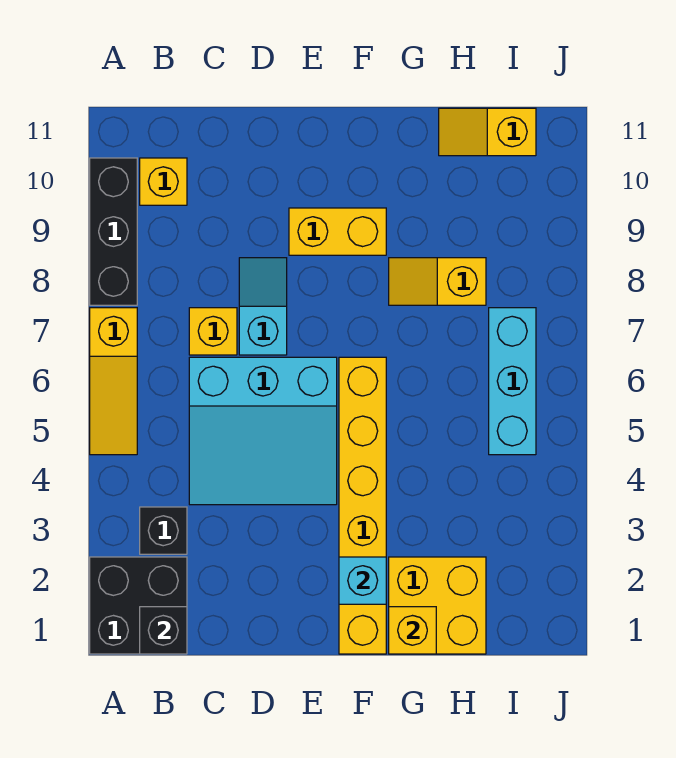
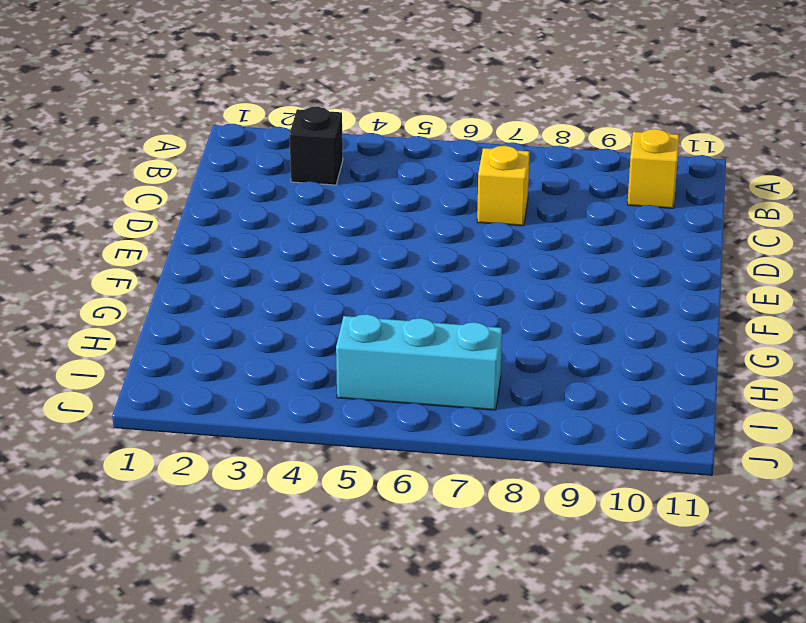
none -> black 2x2 brick [90,557,187,654]
none -> yellow 1x3 slope [90,308,137,455]
none -> black 1x3 brick [90,158,137,305]

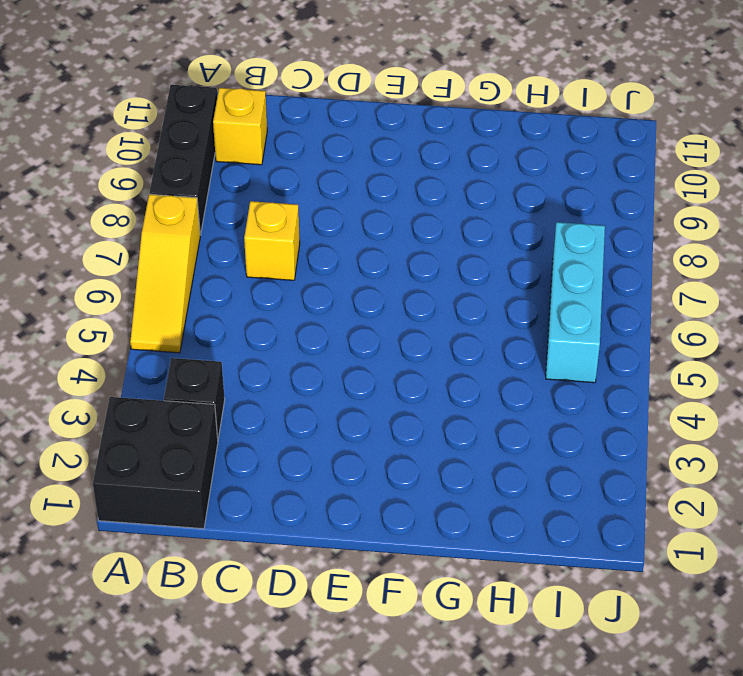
none -> cyan 3x3 slope [189,357,337,505]
none -> cyan 1x2 slope [239,258,287,355]
none -> yellow 1x2 brick [289,208,386,255]

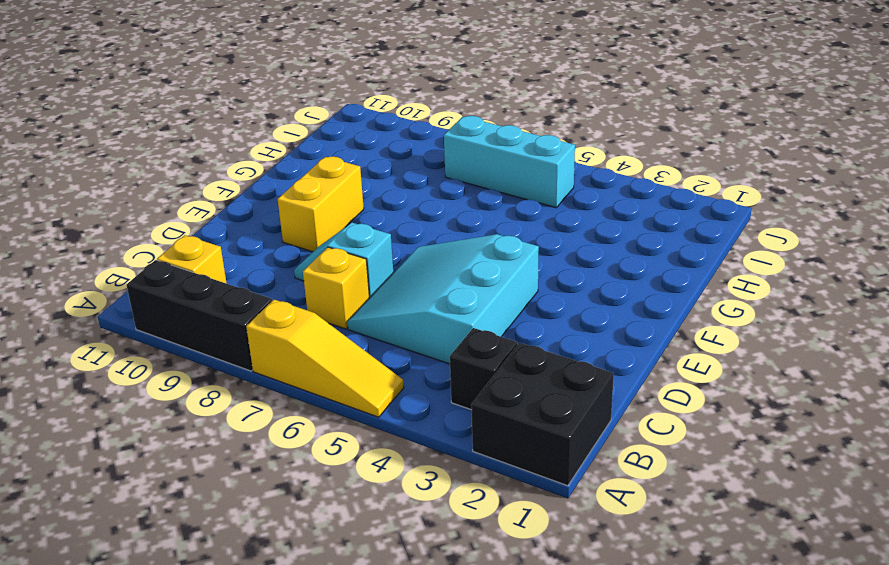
cyan 3x3 slope [347,234,539,364] -> cyan 3x3 slope turned to [189,357,337,505]
none -> yellow 1x6 brick [339,357,386,654]
none -> yellow 2x2 brick [389,557,486,654]
none -> yellow 1x2 slope [389,258,486,305]

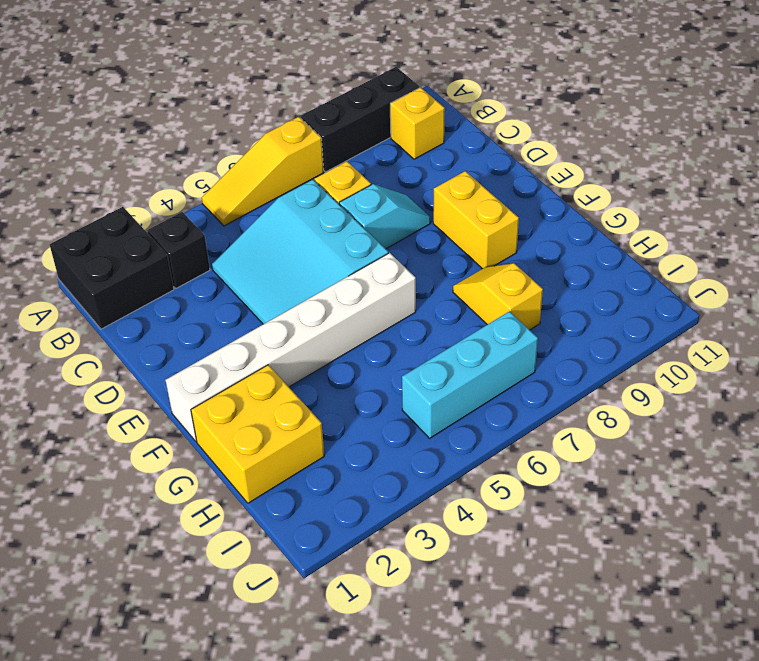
white 1x6 brick [165,253,416,442] -> yellow 1x6 brick [339,357,386,654]
none -> yellow 1x2 slope [439,108,536,156]
none -> black 1x1 brick [140,607,187,654]
none -> cyan 1x1 brick [339,557,386,604]

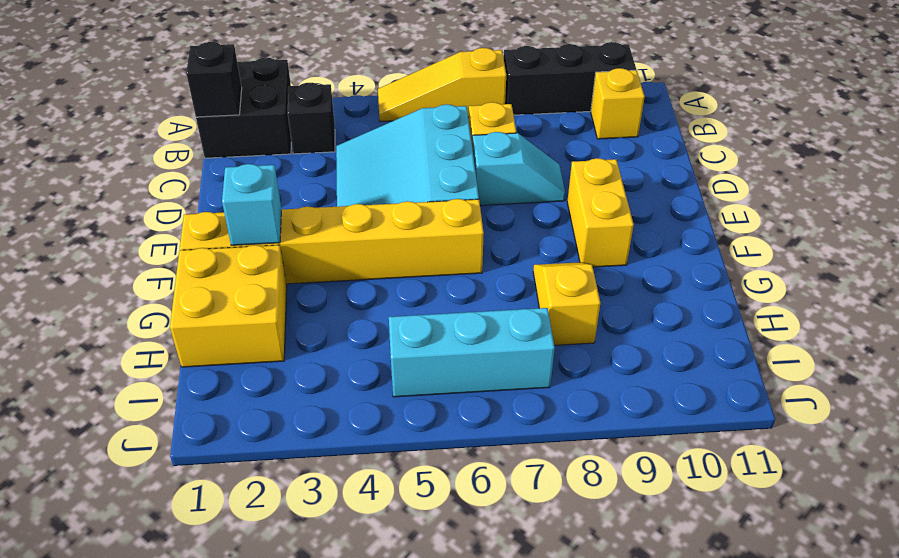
none -> yellow 1x2 slope [439,108,536,156]
none -> yellow 1x1 brick [389,607,436,654]

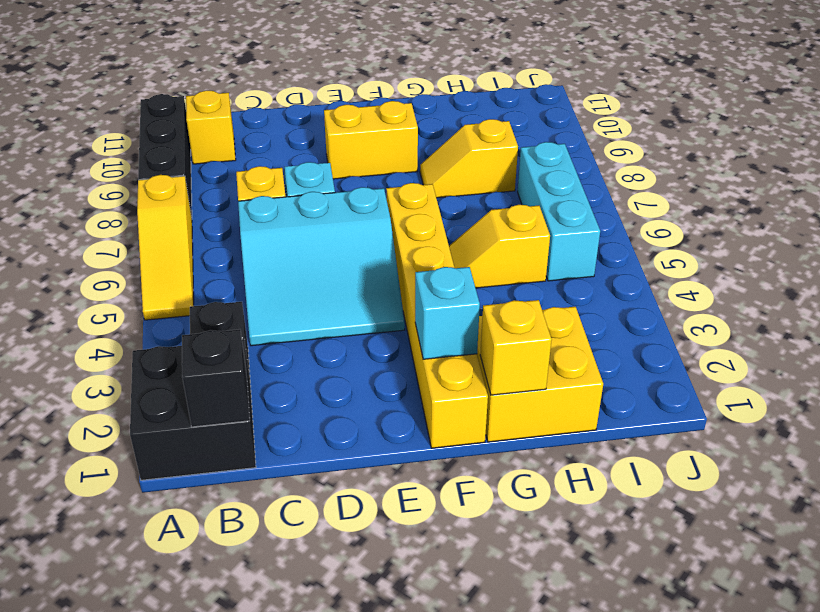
yellow 1x2 slope [449,205,550,288] -> yellow 1x2 slope moved to [439,108,536,156]

